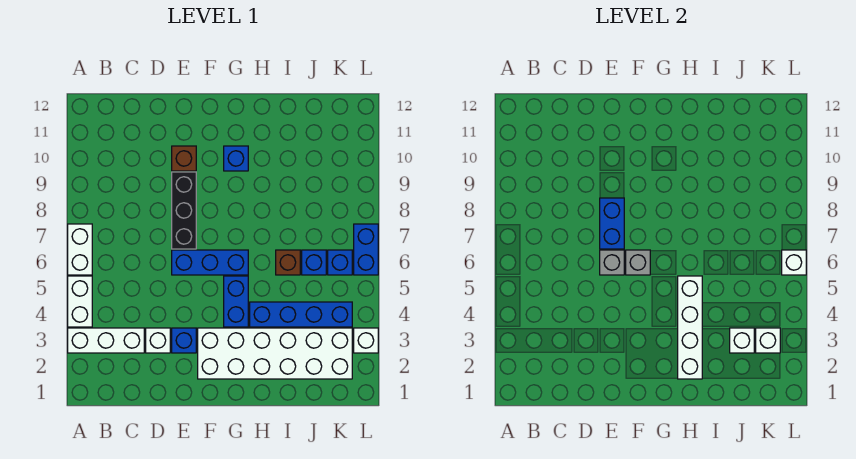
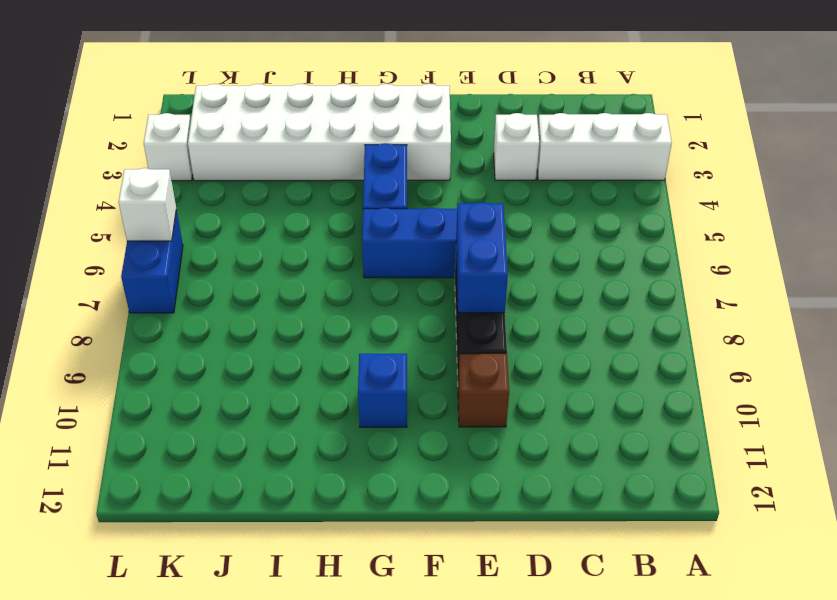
none -> white 1x2 brick [68,276,92,327]
none -> white 1x2 brick [68,224,92,275]
none -> blue 1x1 brick [172,328,196,353]

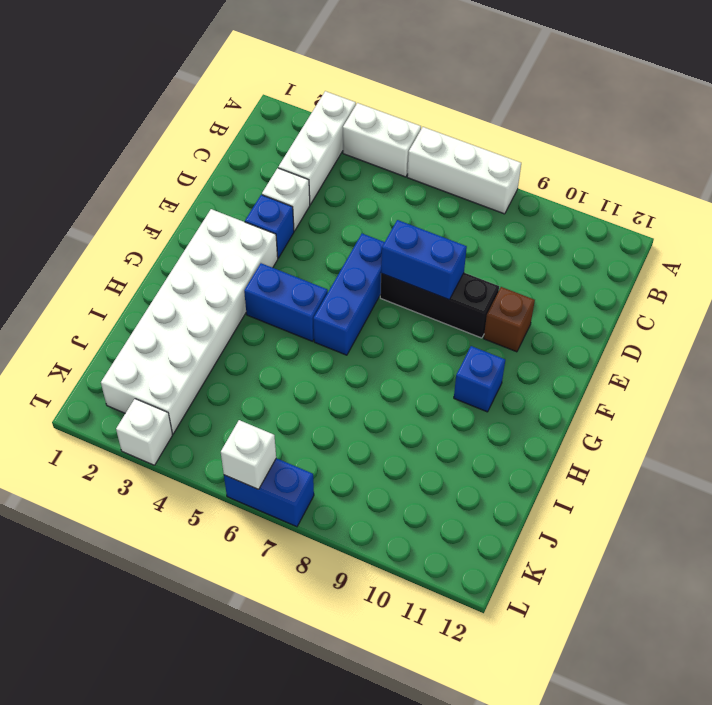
white 1x3 brick [407,127,521,214] -> white 1x2 brick [68,224,92,275]
none -> blue 1x4 brick [250,302,352,327]
none -> brown 1x1 brick [276,250,300,275]
none -> blue 1x1 brick [302,250,326,275]

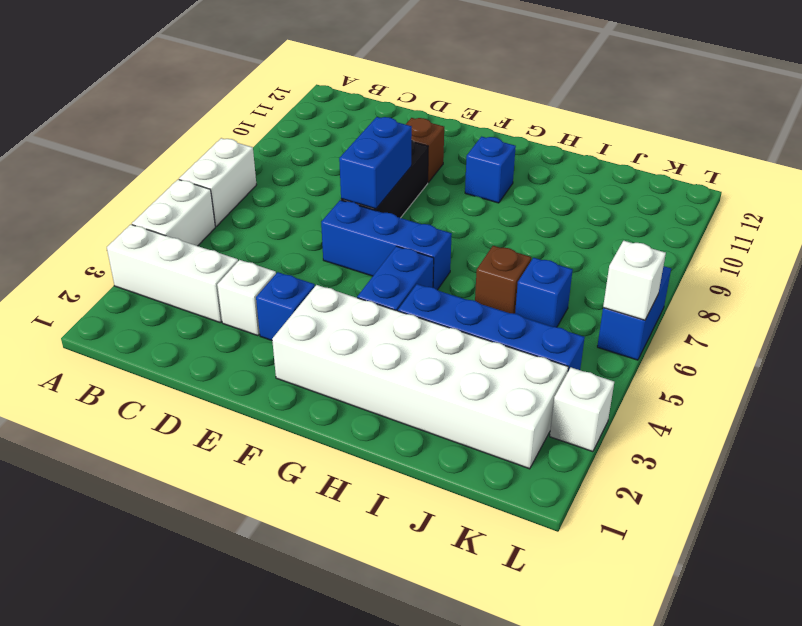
none -> blue 1x1 brick [328,250,352,275]
none -> grey 1x1 brick [600,250,624,275]
none -> grey 1x1 brick [626,250,650,275]

